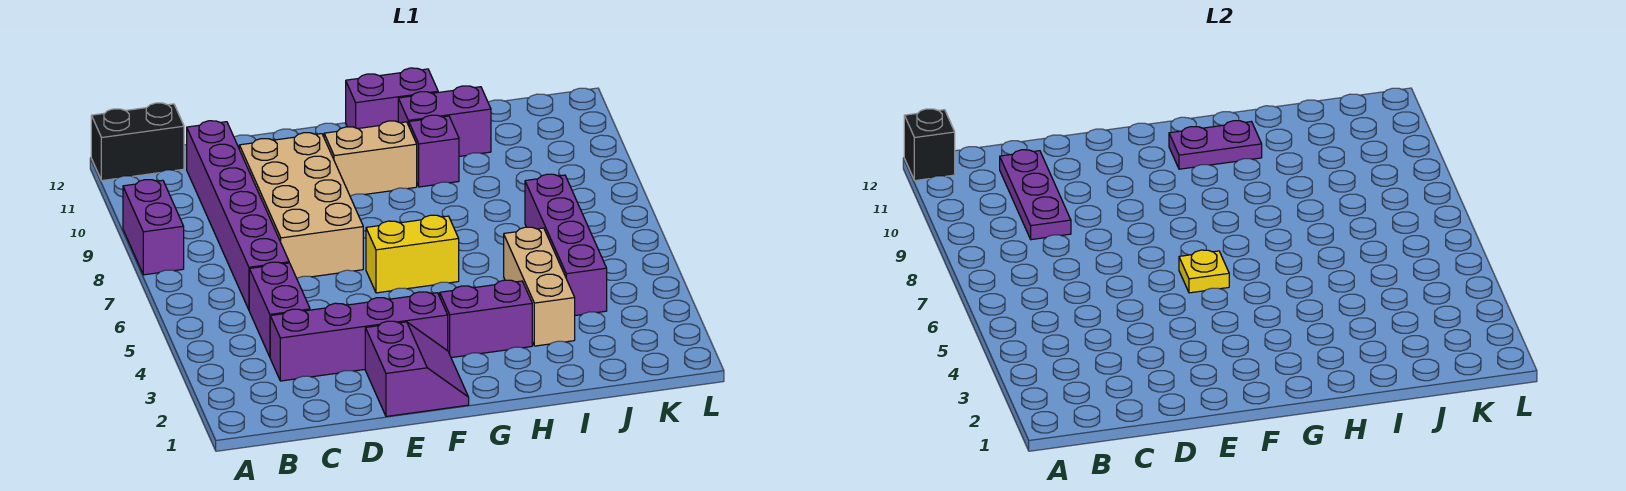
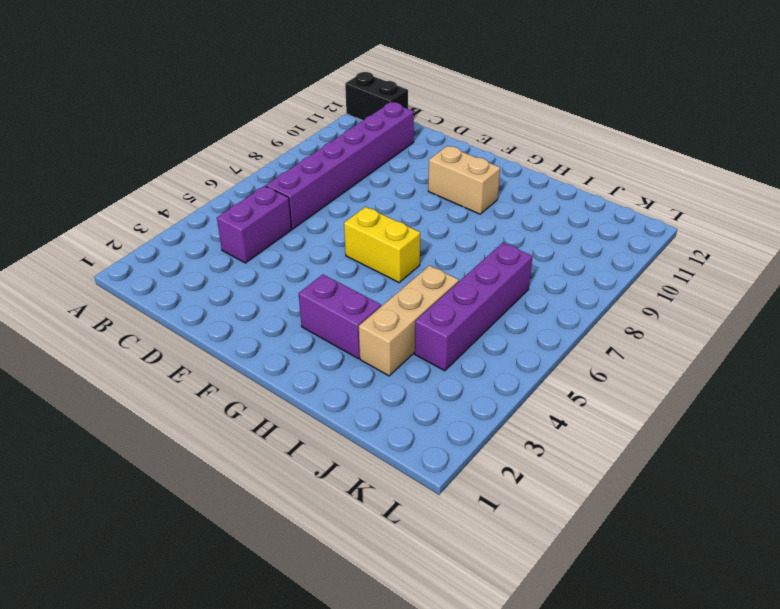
none -> purple 1x2 brick [123,180,184,275]
none -> purple 1x4 brick [270,292,448,381]
none -> tan 2x4 brick [239,133,363,278]

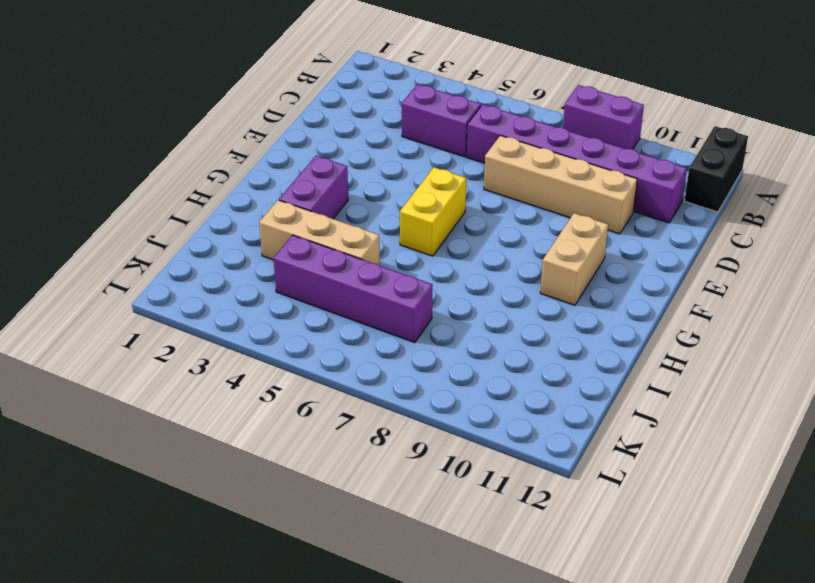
tan 1x4 brick [484,135,637,234] -> tan 2x4 brick [239,133,363,278]
none -> purple 1x4 brick [270,292,448,381]
none -> purple 2x2 slope [365,321,469,417]
none -> purple 1x2 brick [346,68,438,129]

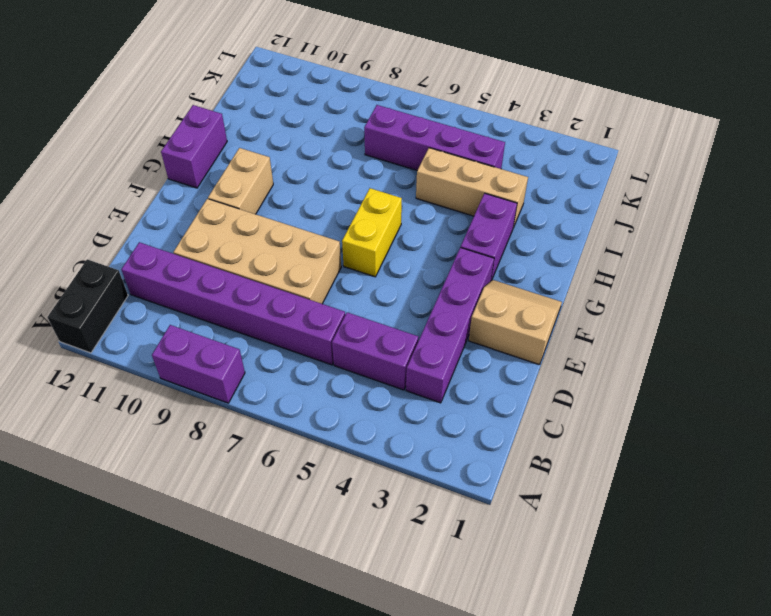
tan 2x2 slope [469,280,562,365] -> purple 2x2 slope [365,321,469,417]
none -> purple 1x1 brick [409,115,459,187]
none -> purple 1x2 brick [398,86,491,156]
none -> black 1x1 brick [904,109,955,181]

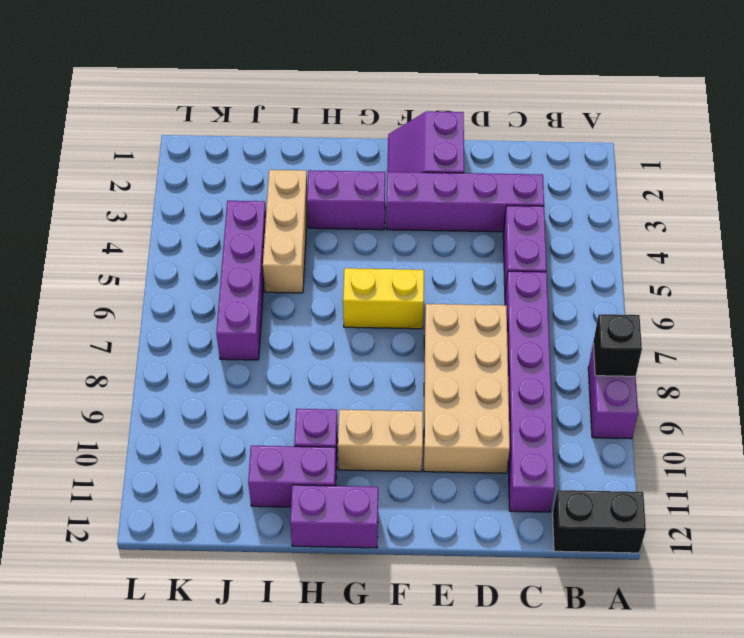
black 1x1 brick [593,314,642,376] -> black 1x1 brick moved to [904,109,955,181]
none -> purple 1x3 plate [1000,150,1071,240]
none -> yellow 1x1 plate [1179,250,1229,293]
none -> purple 1x2 plate [1169,121,1262,169]

